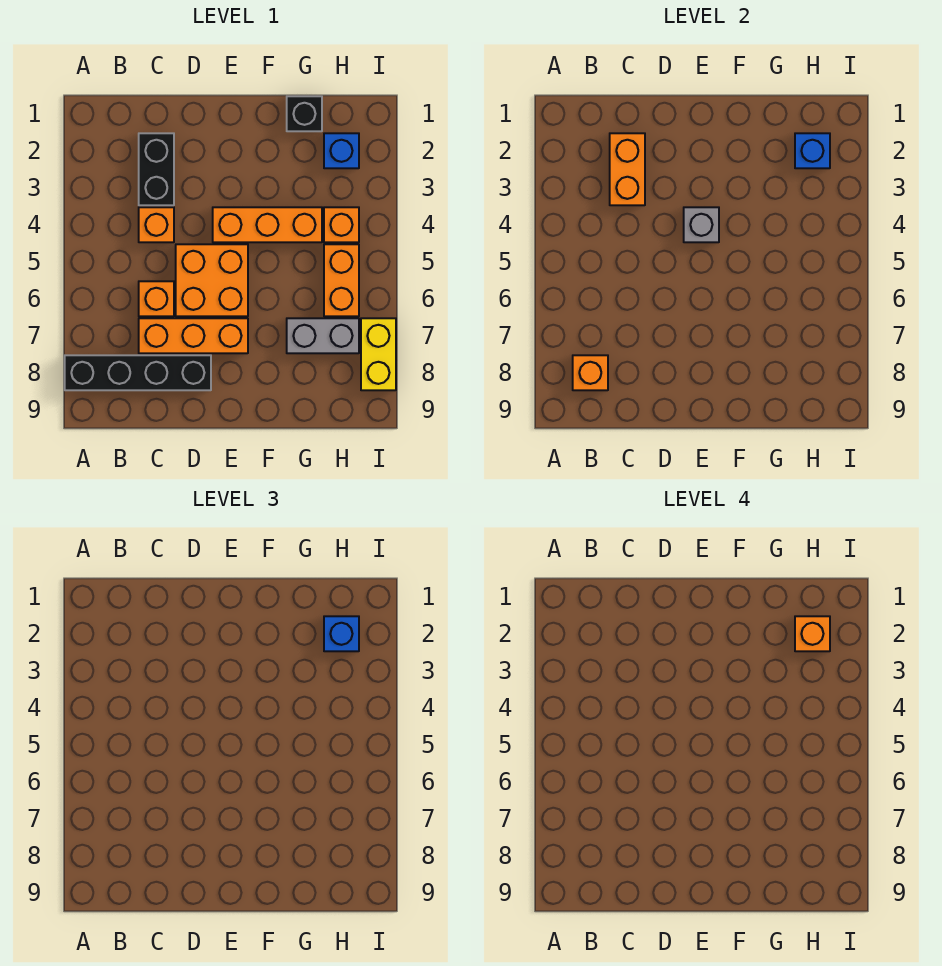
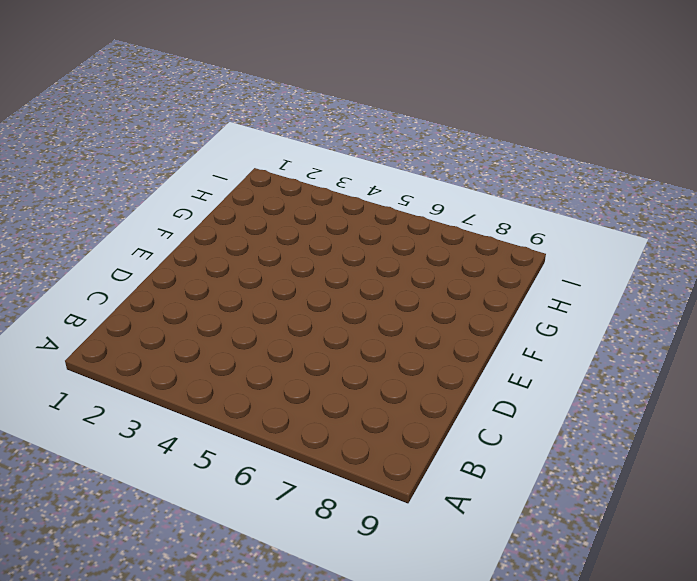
none -> black 1x4 brick [65,355,211,390]
none -> black 1x2 brick [139,133,174,205]
none -> orange 1x1 brick [139,207,174,242]

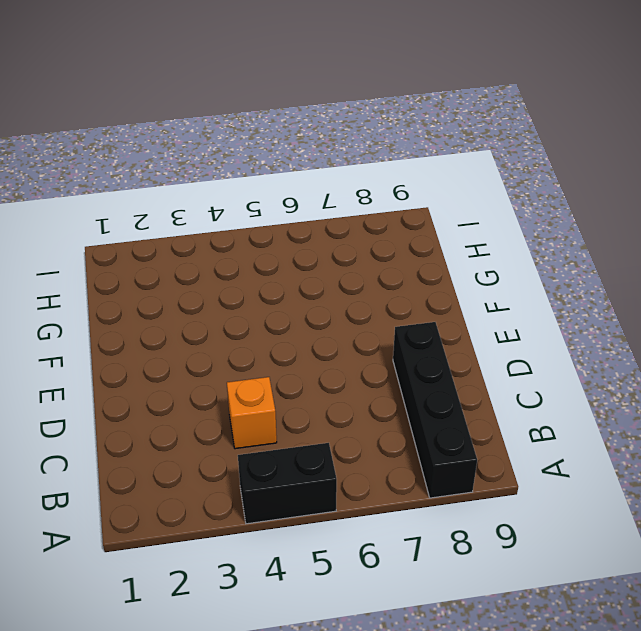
black 1x2 brick [238,443,337,524] -> black 1x2 brick moved to [139,133,174,205]
none -> orange 1x1 brick [139,281,174,316]
none -> orange 1x3 brick [139,318,248,353]
none -> orange 2x2 brick [176,244,248,316]

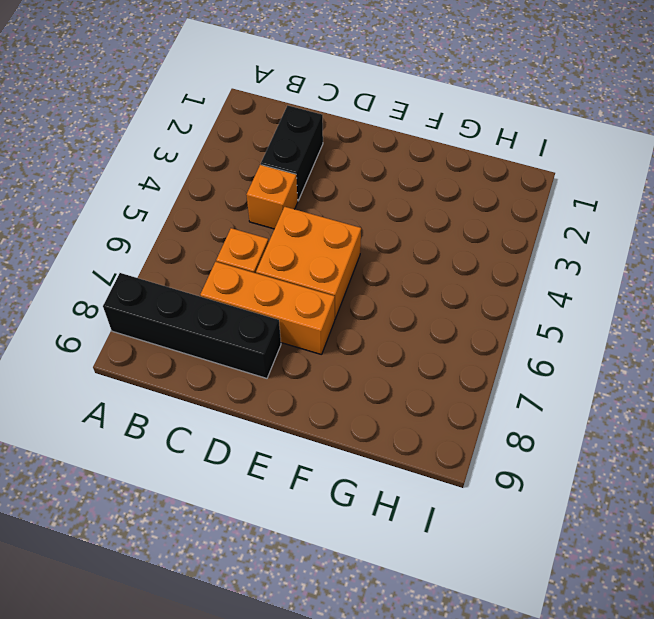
none -> orange 1x3 brick [213,207,322,242]
none -> black 1x1 brick [287,96,322,131]
none -> grey 1x2 brick [287,318,359,353]

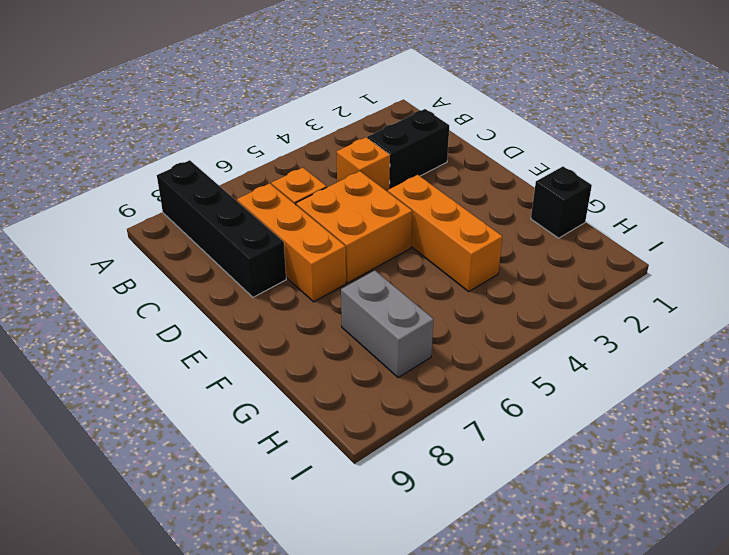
none -> blue 1x1 brick [324,133,359,168]
none -> orange 1x1 brick [324,207,359,242]
none -> orange 1x2 brick [324,244,359,316]

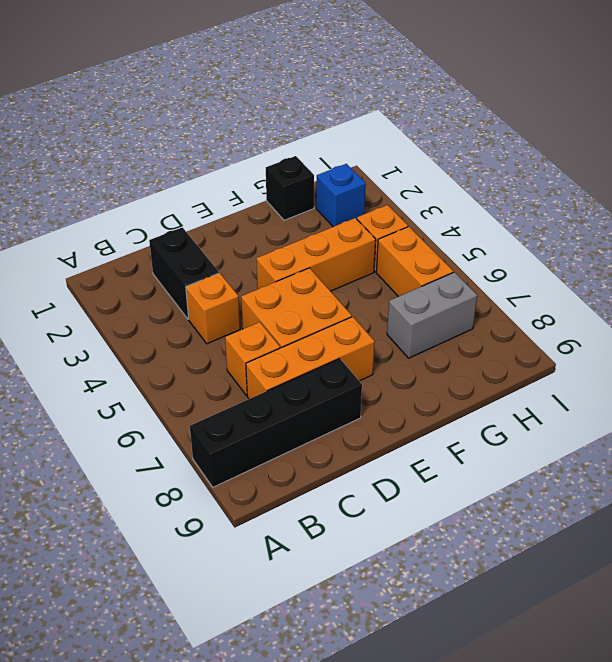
none -> yellow 1x2 brick [361,318,396,390]
none -> orange 1x1 brick [573,355,608,390]
none -> orange 1x2 brick [610,133,645,205]

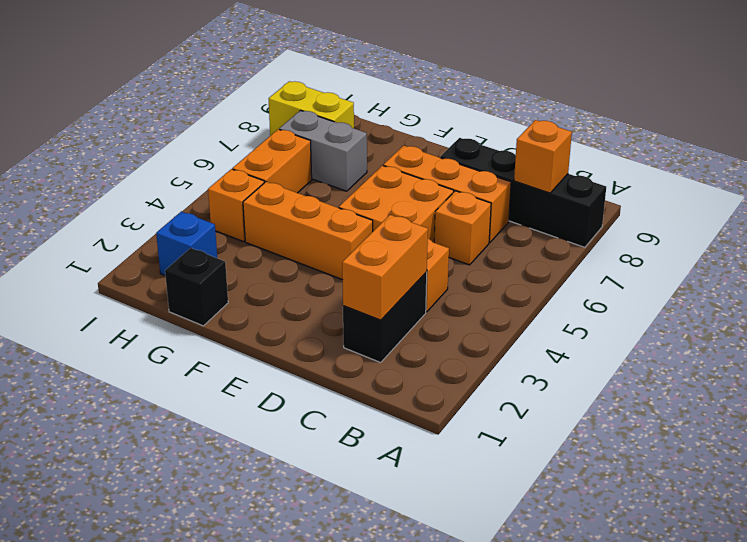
yellow 1x2 brick [269,81,354,136] -> yellow 1x2 brick turned to [361,318,396,390]
none -> grey 1x1 brick [684,207,719,242]
none -> blue 1x1 brick [795,133,830,168]
none -> blue 1x1 brick [324,616,359,651]

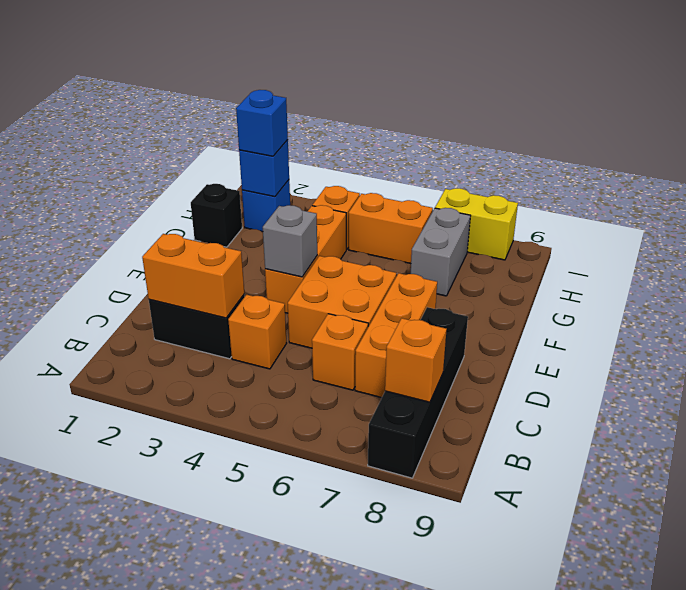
none -> orange 1x1 brick [795,616,830,651]

